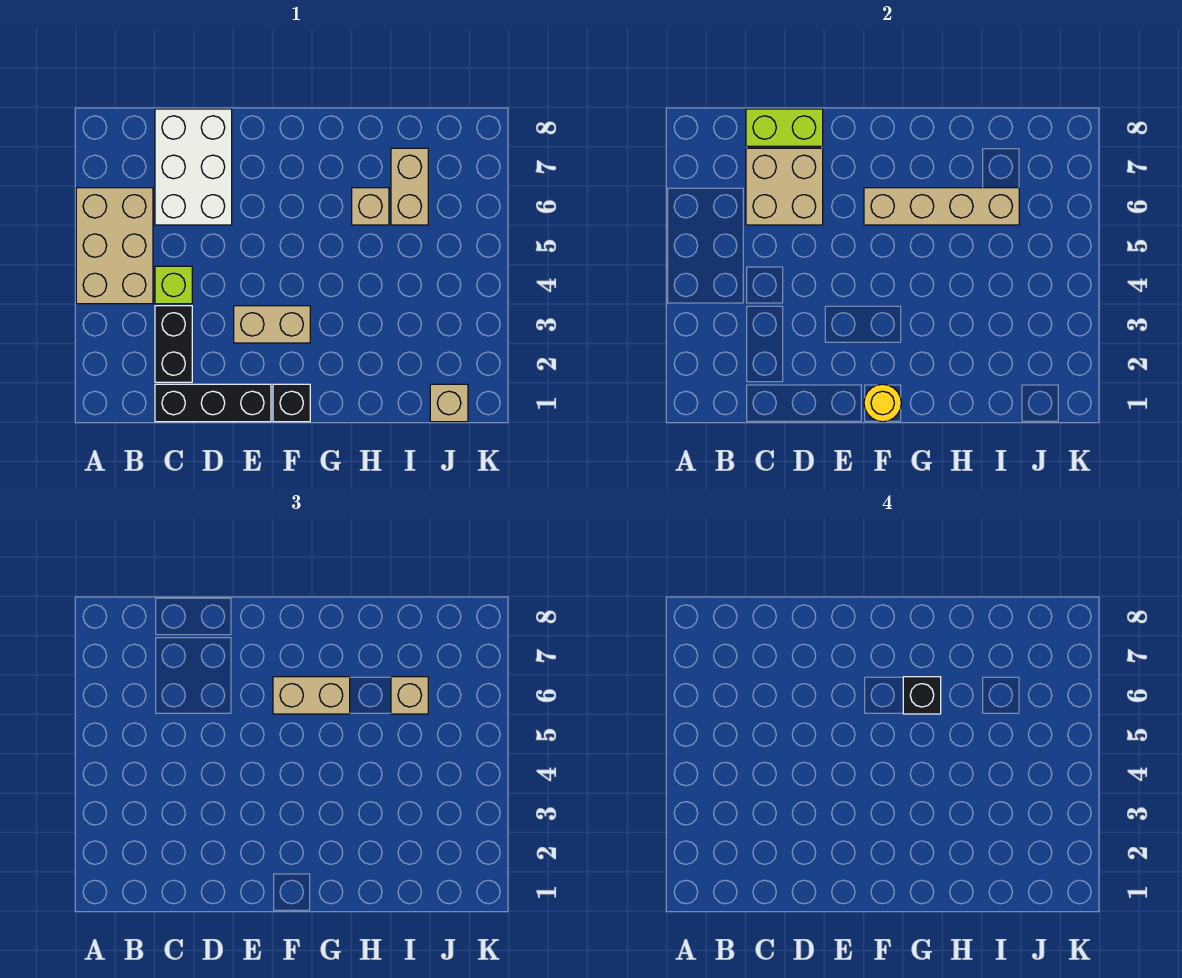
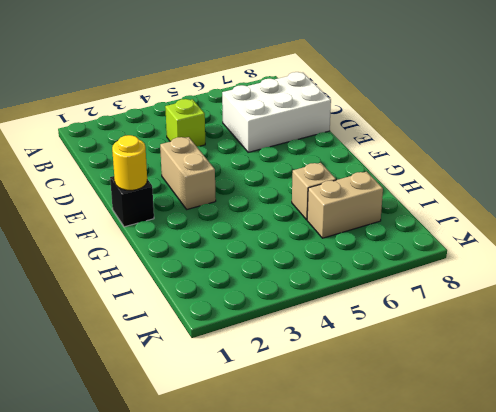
none -> tan 2x3 brick [76,188,153,304]
none -> black 1x3 brick [155,384,271,422]
none -> black 1x2 brick [155,306,192,382]

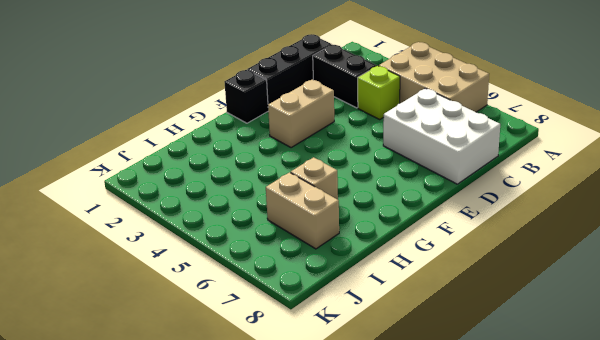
none -> tan 1x1 brick [430,384,468,422]
none -> tan 2x2 brick [746,148,823,225]
none -> lime 1x2 brick [746,109,823,146]

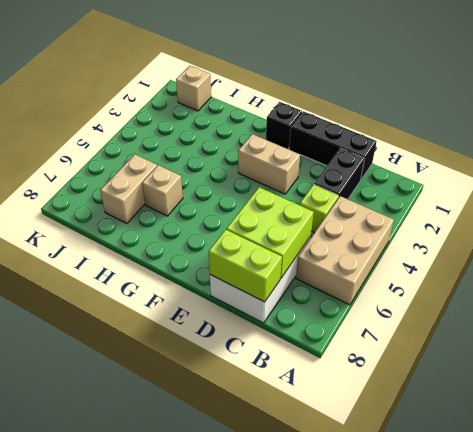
lime 2x2 brick [226,187,314,278] -> tan 2x2 brick [746,148,823,225]
none -> yellow 1x1 round brick [864,384,901,422]
none -> tan 1x4 brick [864,188,1019,225]
none -> tan 1x2 brick [273,677,350,714]

